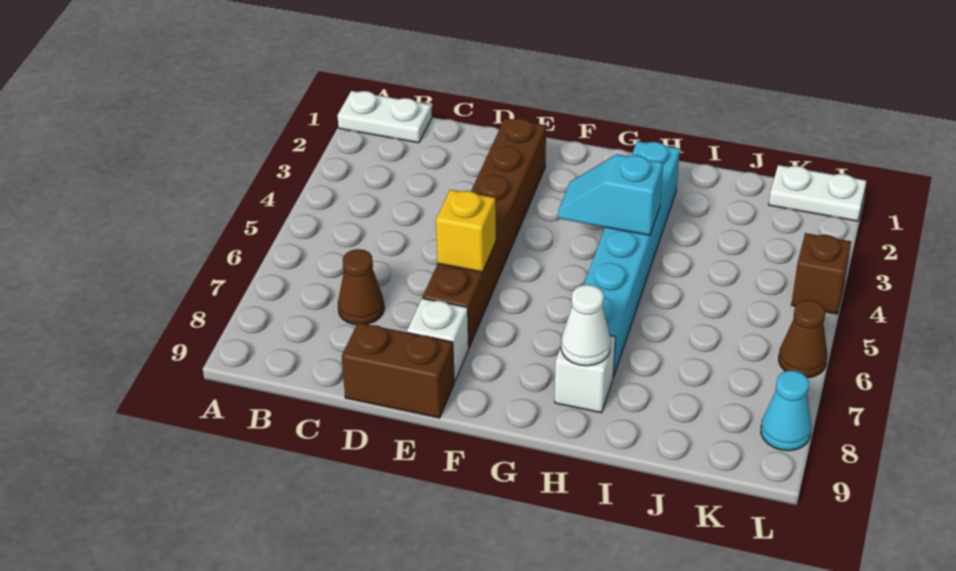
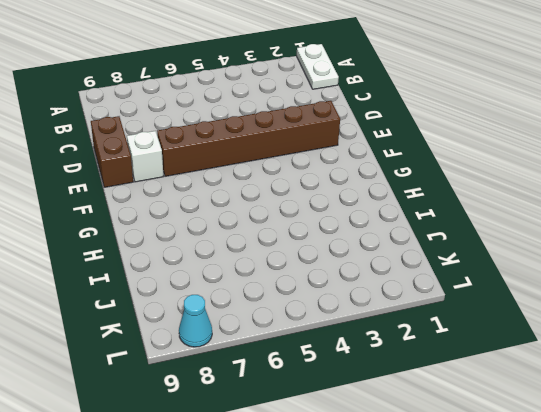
none -> brown 1x1 cone [338,249,384,325]
none -> cyan 1x6 brick [584,141,680,377]
none -> white 1x1 brick [555,336,615,413]

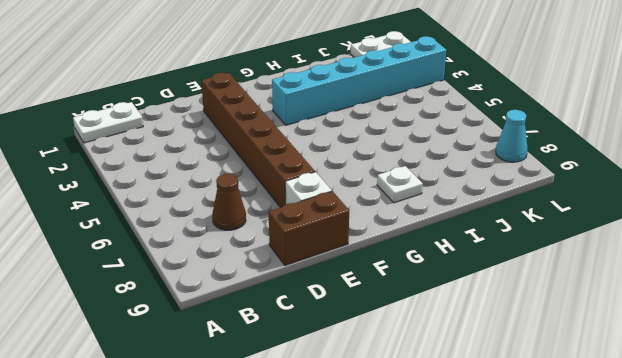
cyan 1x6 brick [272,36,446,125] -> cyan 1x6 brick turned to [584,141,680,377]
white 1x1 plate [377,166,423,203] -> white 1x1 brick [555,336,615,413]
none -> brown 1x1 brick [791,233,851,314]
none -> brown 1x1 cone [779,300,827,378]
none -> yellow 1x1 brick [436,190,496,272]

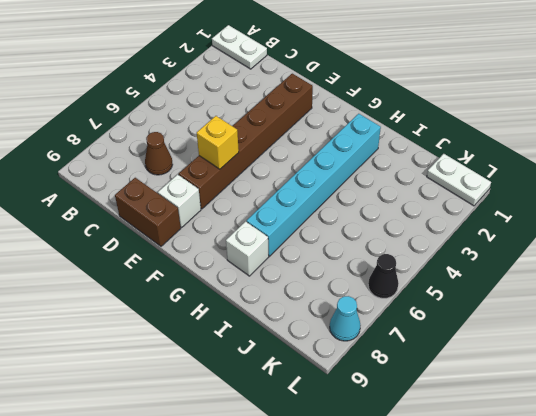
black 1x1 cone [368,254,399,298] -> brown 1x1 cone [779,300,827,378]
none -> brown 1x1 brick [791,233,851,314]
none -> cyan 1x2 slope [558,154,663,235]
none -> white 1x1 cone [561,285,611,366]

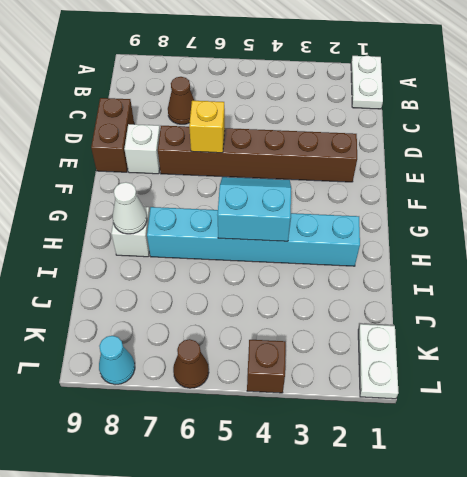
cyan 2x2 slope [218,177,291,241] -> cyan 1x2 slope [558,154,663,235]

